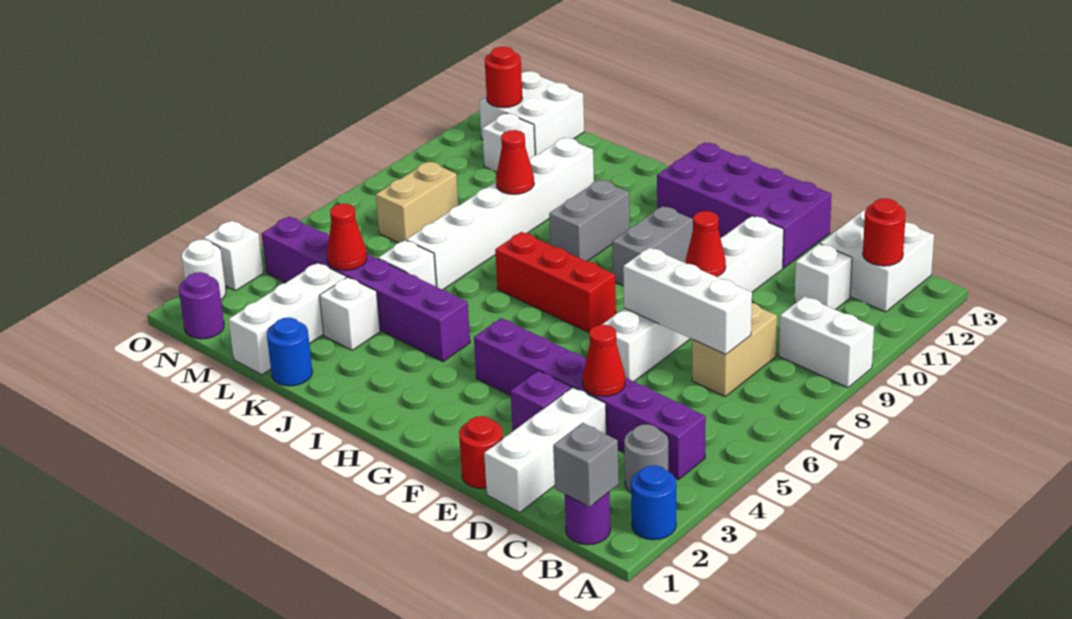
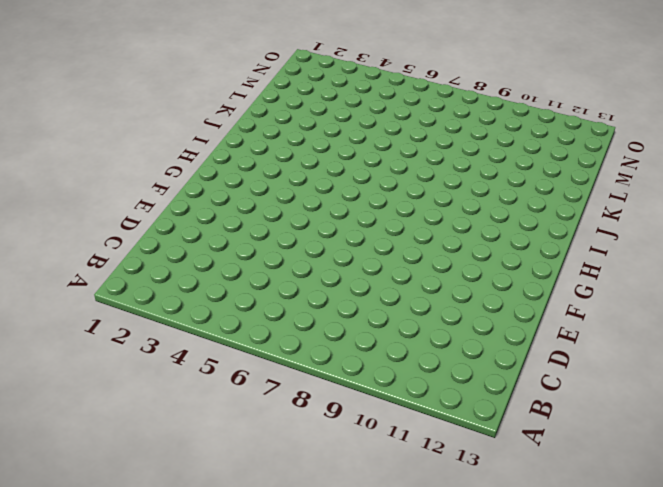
none -> blue 1x1 round brick [631,465,676,540]
none -> white 1x2 brick [779,296,874,388]
none -> purple 1x1 round brick [565,492,610,545]
none -> grey 1x1 round brick [624,424,668,492]

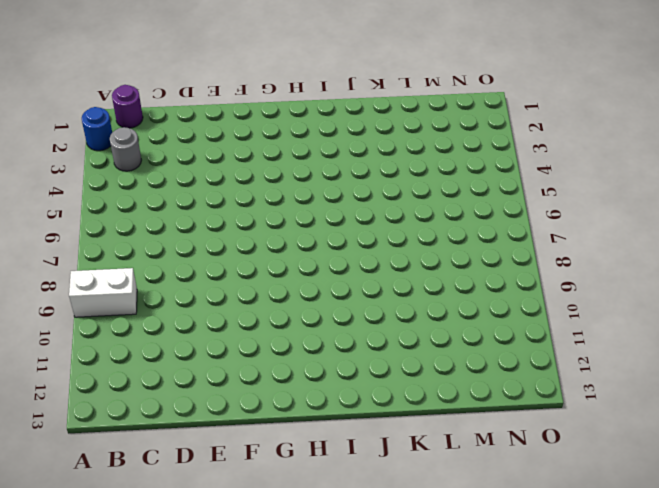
none -> purple 1x6 brick [474,318,706,480]
none -> white 2x2 brick [820,209,934,312]
none -> tan 1x2 brick [692,303,777,396]
none -> white 1x1 brick [795,244,852,310]

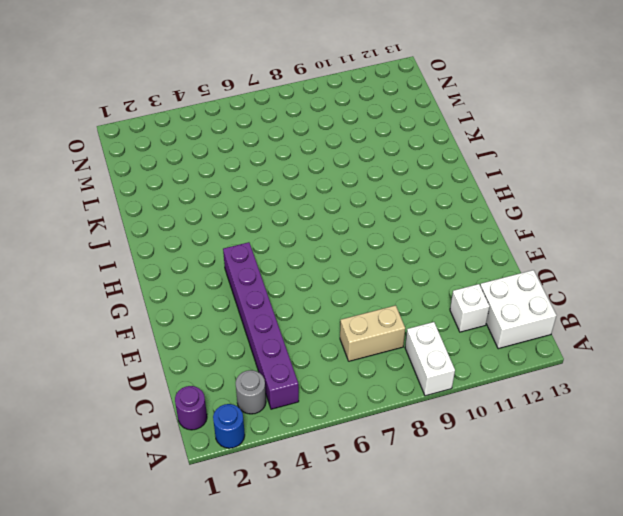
none -> white 1x3 brick [484,387,606,512]
none -> red 1x1 round brick [459,416,503,489]
none -> purple 1x1 brick [511,371,571,431]
none -> white 1x6 brick [602,216,784,381]

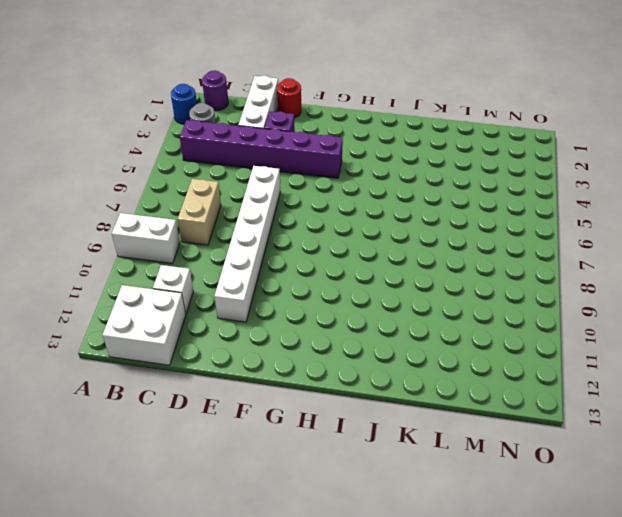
none -> purple 2x4 brick [657,142,831,268]
none -> red 1x3 brick [495,232,616,332]
none -> grey 1x2 brick [612,206,693,286]
none -> purple 1x6 brick [262,217,470,362]

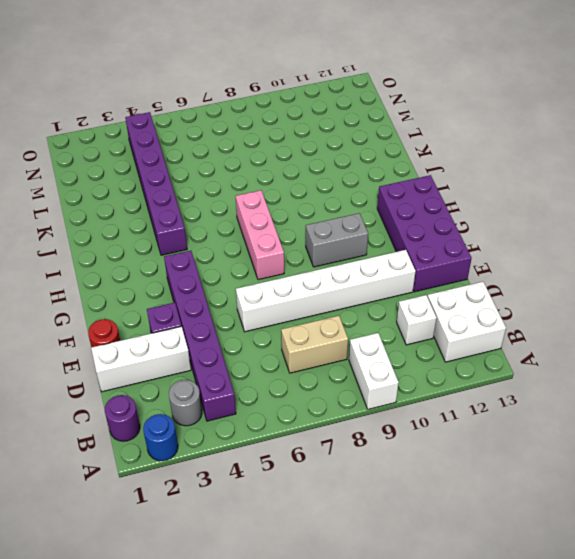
pink 1x3 brick [236,190,284,280] -> red 1x3 brick [495,232,616,332]
none -> grey 1x2 brick [549,180,630,261]
none -> blue 1x1 round brick [267,318,312,386]
none -> white 1x1 brick [319,277,380,350]
none -> white 1x1 brick [378,240,436,286]

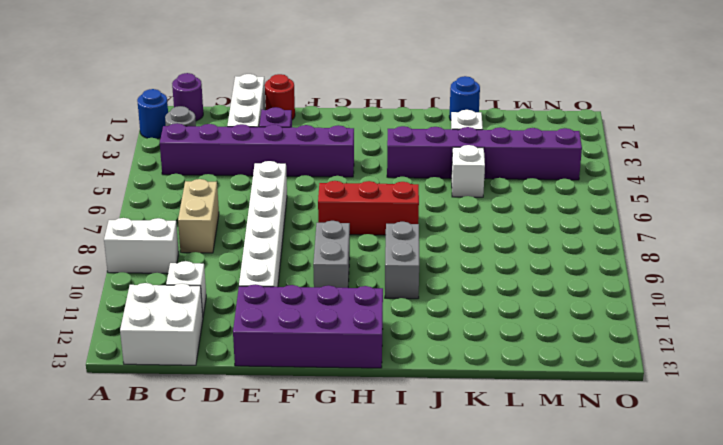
none -> white 1x6 brick [407,138,594,290]
none -> white 1x3 brick [228,263,346,375]
none -> tan 1x2 brick [376,161,458,243]
none -> white 1x1 brick [482,113,535,172]

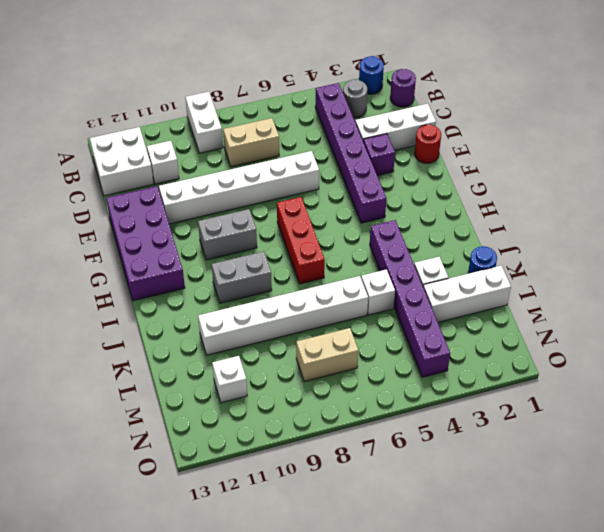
none -> white 2x2 brick [479,71,584,155]
none -> purple 1x1 round brick [179,272,224,339]
none -> white 1x1 round brick [182,239,226,299]
none -> white 1x1 brick [204,221,263,291]

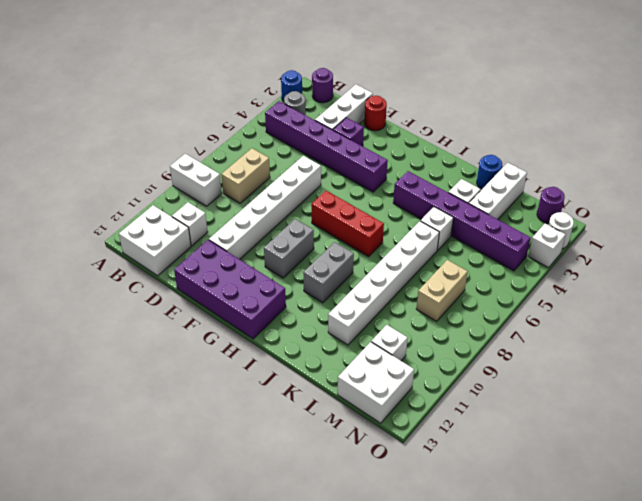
none -> grey 1x1 brick [553,423,619,507]
none -> red 1x1 round brick [863,198,906,266]
none -> white 1x3 brick [623,247,752,354]
none -> red 1x1 cone [583,325,625,396]

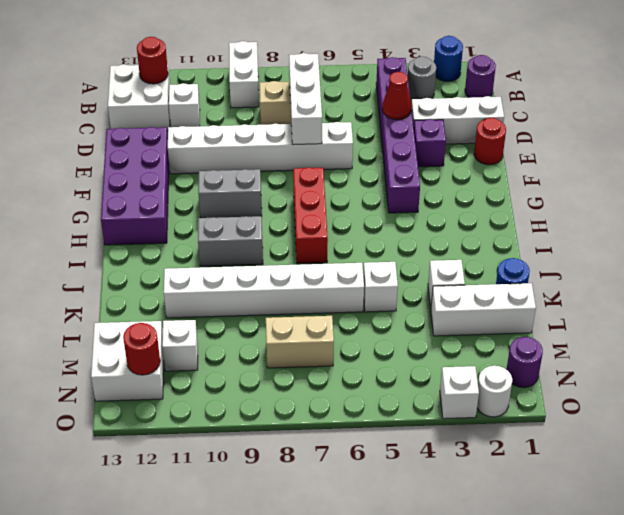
none -> purple 1x6 brick [262,217,470,362]
none -> grey 1x1 brick [553,423,619,507]
none -> red 1x1 cone [686,211,726,277]
none -> red 1x1 cone [496,130,534,194]

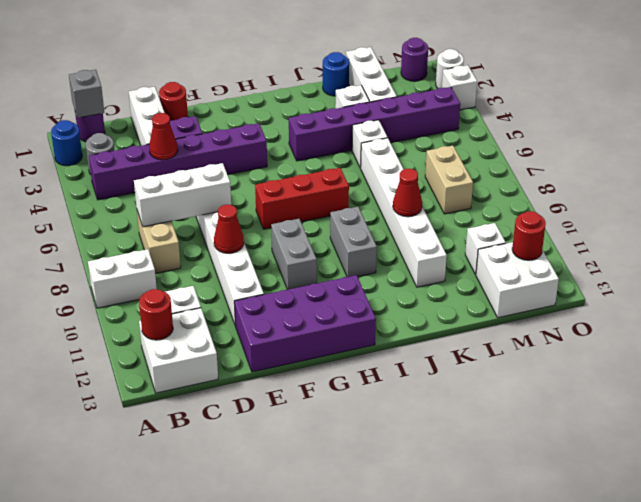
none -> red 1x1 cone [327,204,367,270]

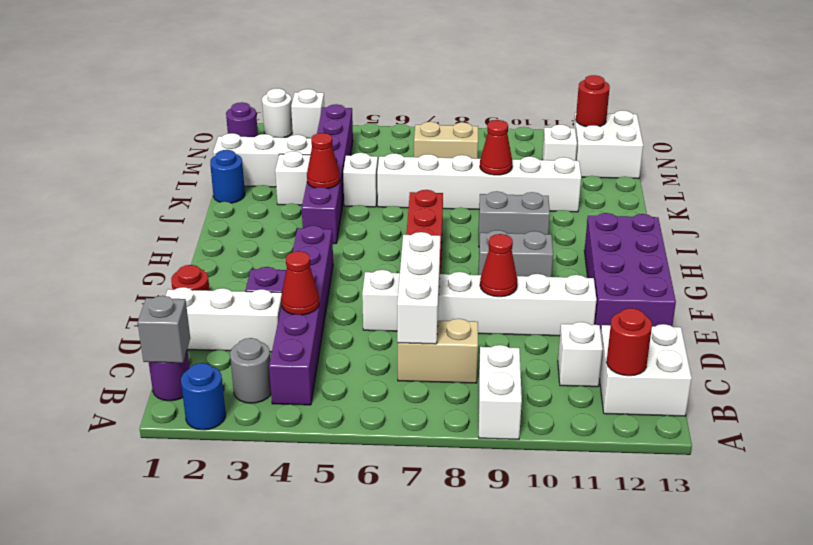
red 1x1 cone [307,133,340,189] -> red 1x1 cone moved to [327,204,367,270]

